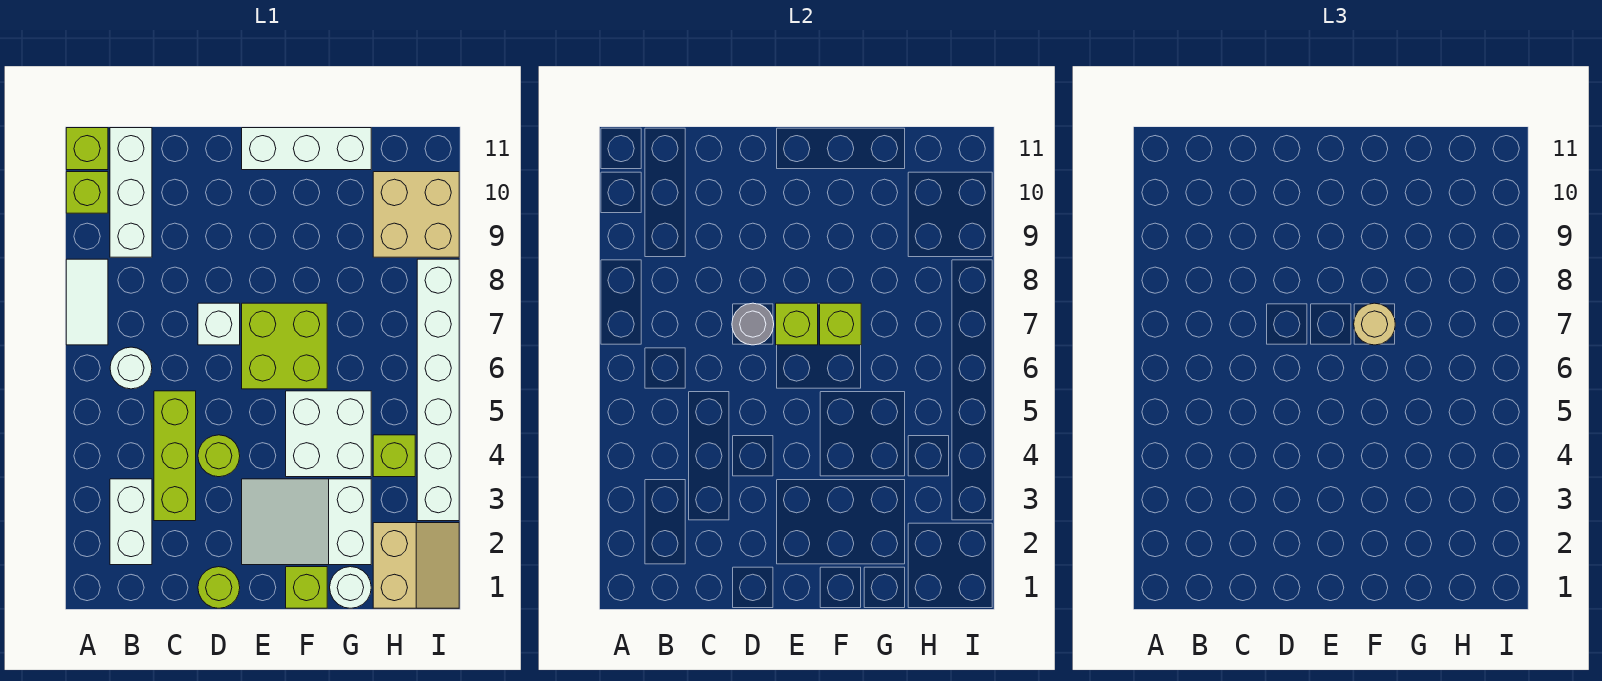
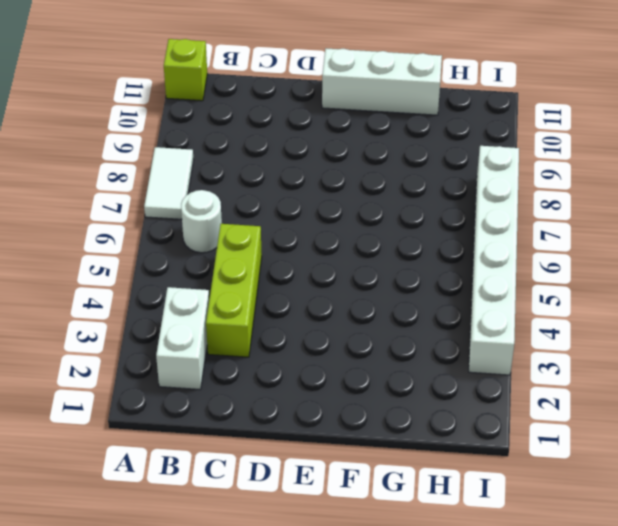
none -> lime 1x1 brick [66,172,108,213]
none -> white 1x3 brick [110,128,152,257]
none -> lime 1x1 round brick [198,567,240,608]

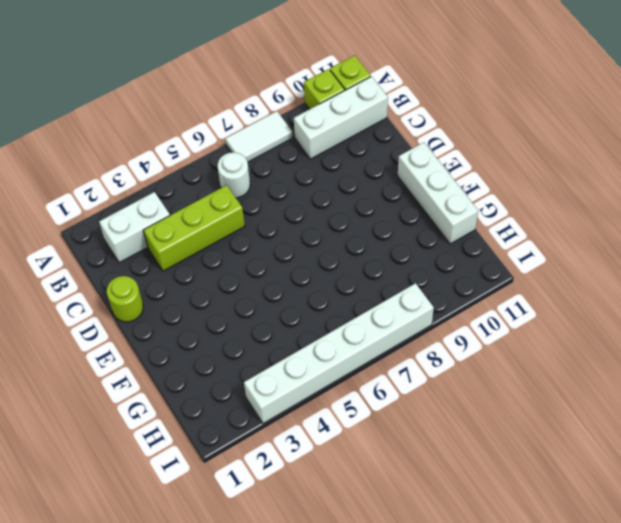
none -> lime 1x1 round brick [198,435,240,477]
none -> white 1x1 brick [198,303,240,345]
none -> white 2x3 slope [242,479,371,565]

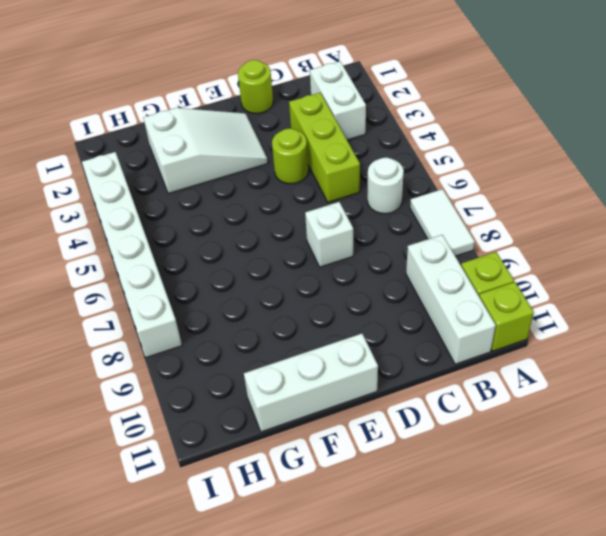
none -> lime 2x2 brick [242,303,327,389]
none -> lime 1x1 brick [286,567,327,608]
none -> white 2x2 brick [286,391,371,477]

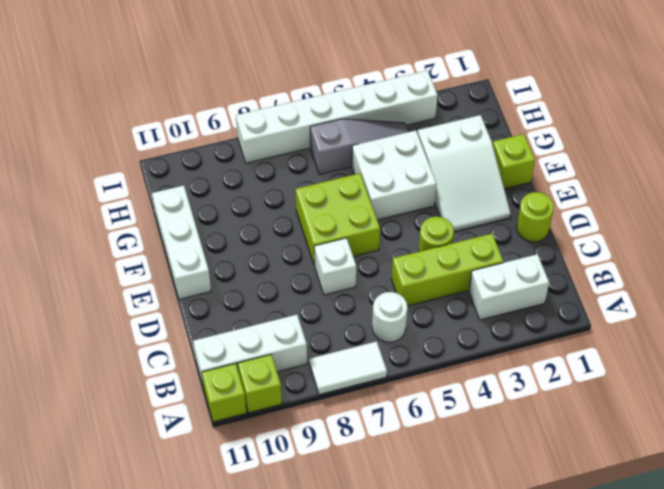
grey 1x3 slope [310,119,408,175] -> lime 1x1 brick [373,435,415,477]
none -> white 1x1 round brick [330,567,371,608]
none -> tan 2x2 slope [373,523,459,608]
none -> tan 2x2 brick [373,172,459,257]

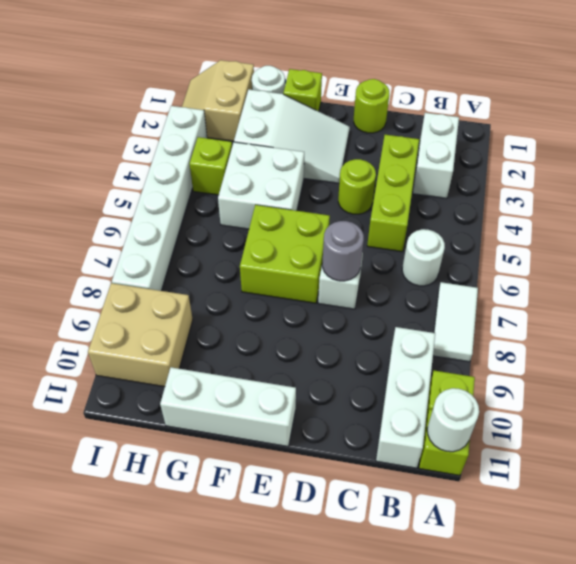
white 1x1 round brick [427,388,479,452] -> none
none -> lime 1x1 brick [776,303,818,345]
none -> lime 1x1 brick [820,303,861,345]
none -> tan 1x1 round brick [1354,303,1395,345]

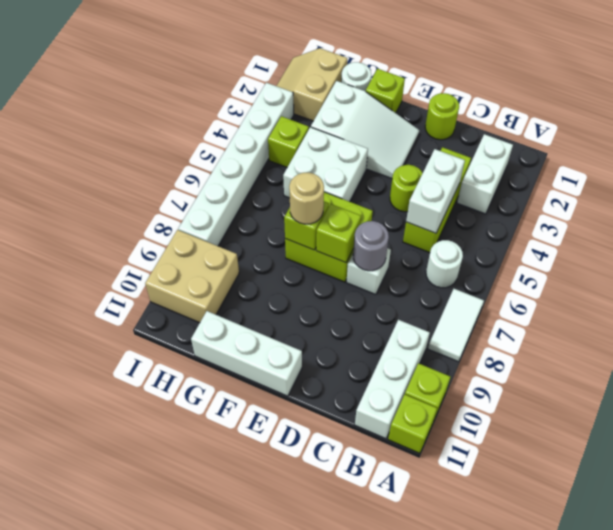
white 1x2 brick [406,149,465,233] -> none

